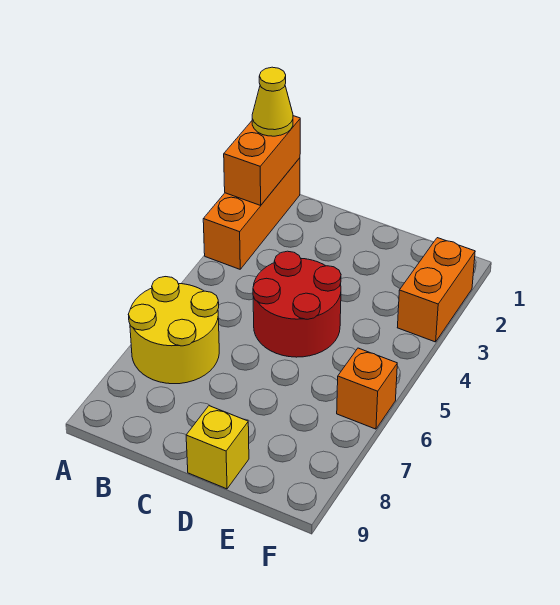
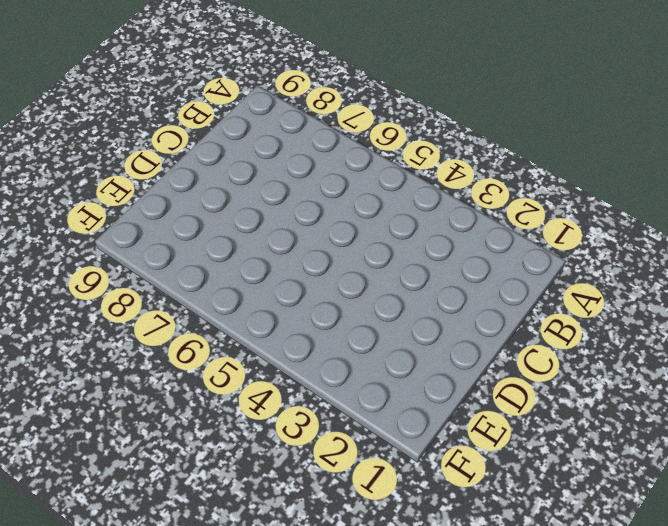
none -> orange 1x3 brick [203,158,300,269]
none -> yellow 2x2 round brick [128,277,219,384]

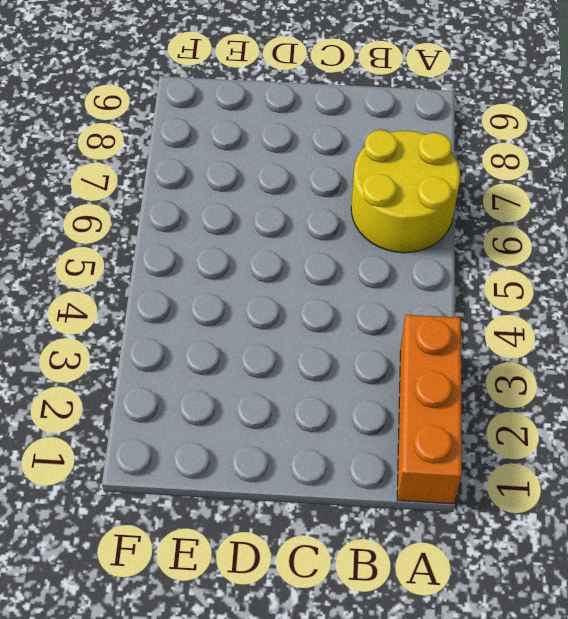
none -> red 2x2 round brick [253,251,341,357]
none -> yellow 1x1 brick [186,406,249,489]

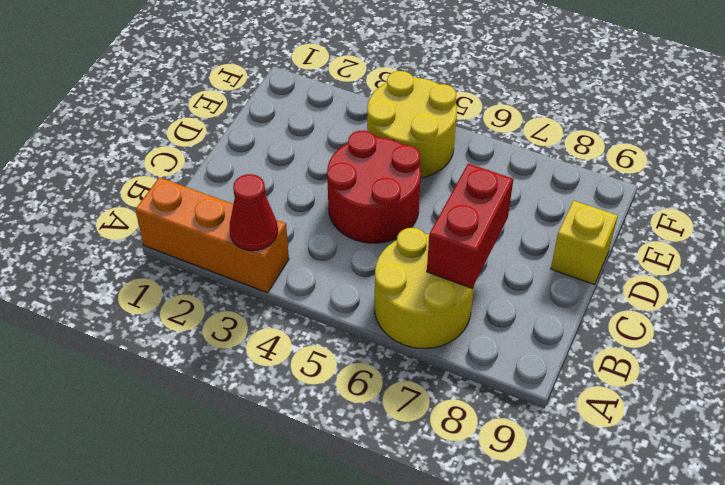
red 1x1 cone [230,174,278,251] -> none
red 1x2 brick [427,164,513,288] -> none
yellow 2x2 round brick [367,71,457,178] -> none
none -> orange 1x2 brick [397,238,475,342]
none -> orange 1x1 brick [337,348,397,429]

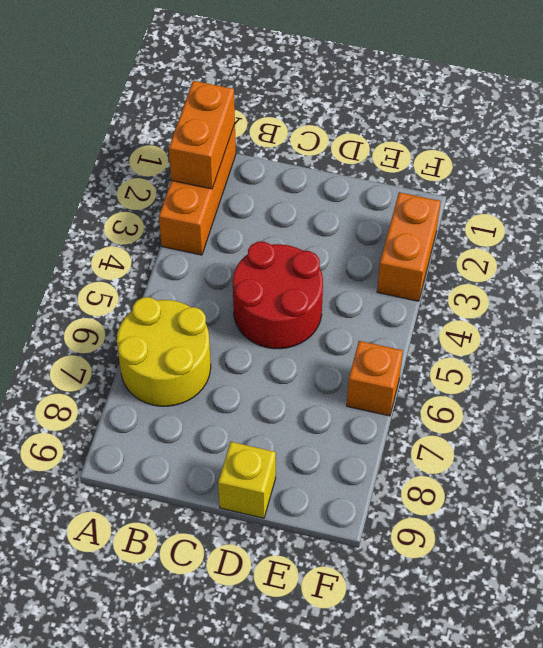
none -> yellow 1x1 cone [252,67,293,136]

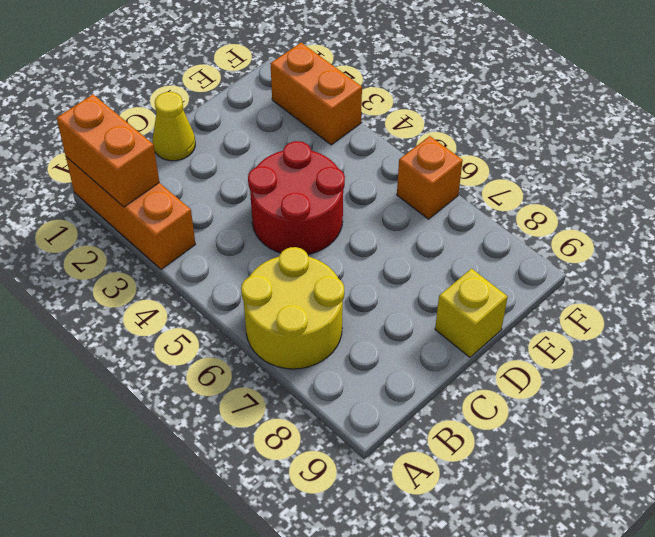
yellow 1x1 cone [152,92,195,161] -> yellow 1x1 cone moved to [252,67,293,136]

